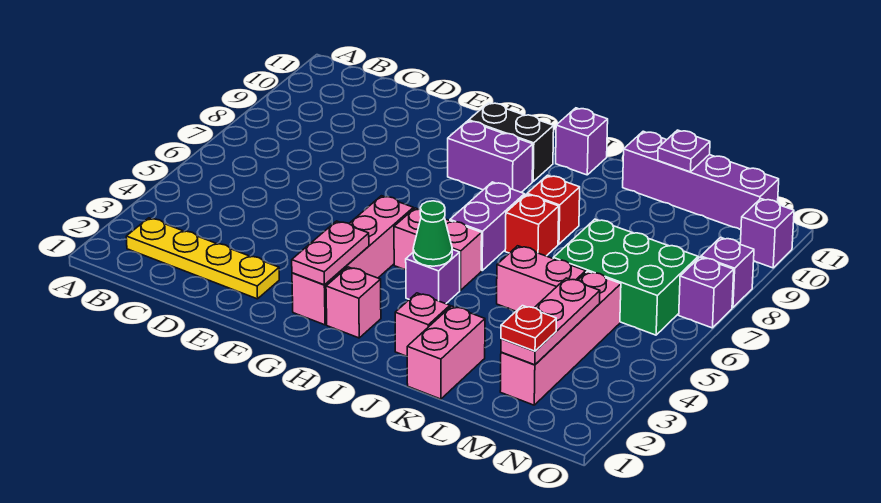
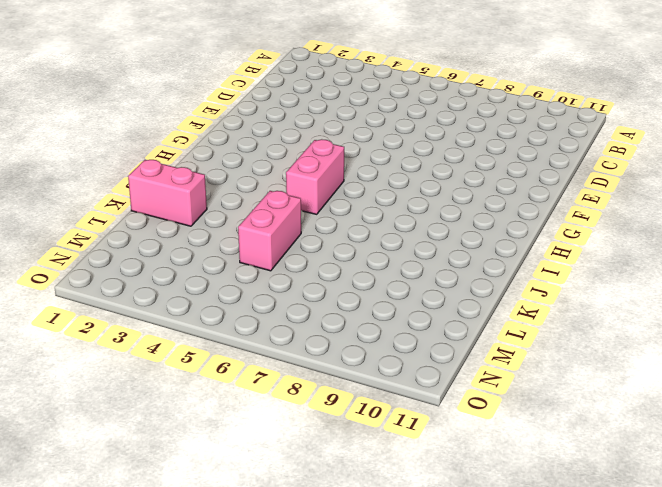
none -> yellow 1x4 plate [126,218,279,299]
none -> pink 1x4 brick [292,196,413,325]
none -> purple 1x2 brick [448,121,533,192]

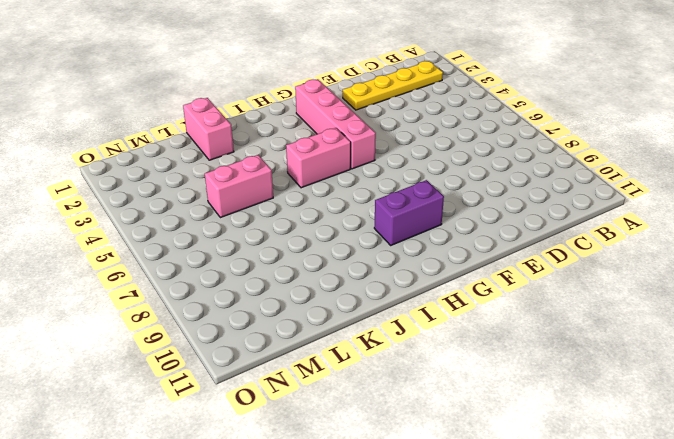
none -> black 1x2 brick [469,103,554,181]
none -> pink 1x1 brick [326,267,381,338]
none -> purple 1x1 brick [406,249,460,304]

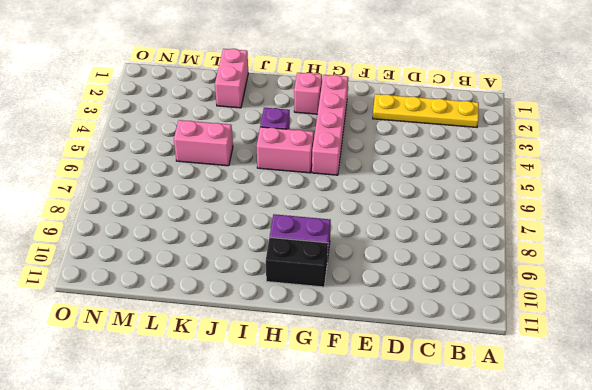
none -> purple 1x2 brick [450,182,525,270]
none -> purple 1x1 brick [556,108,608,175]
none -> pink 1x1 brick [395,293,450,356]

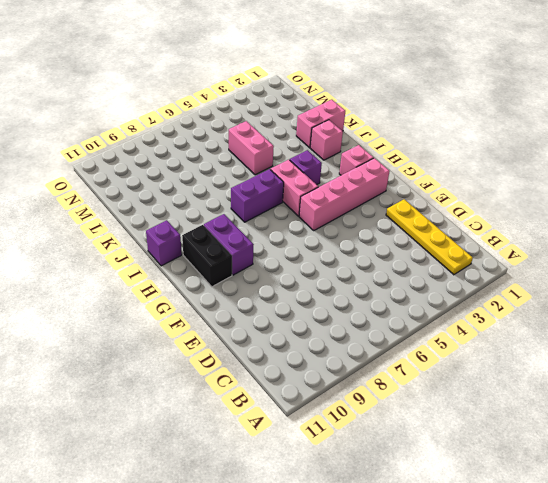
none -> red 1x1 brick [505,194,559,256]
none -> red 1x1 brick [527,175,580,244]
none -> purple 1x4 brick [623,131,779,230]

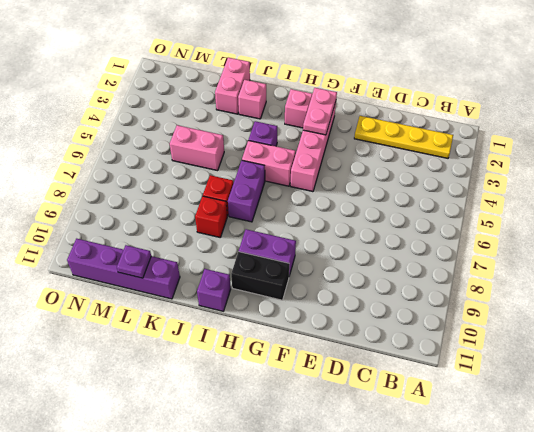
none -> green 2x3 brick [553,219,698,335]
none -> pink 1x4 brick [500,271,621,405]
none -> purple 1x1 brick [679,257,734,328]

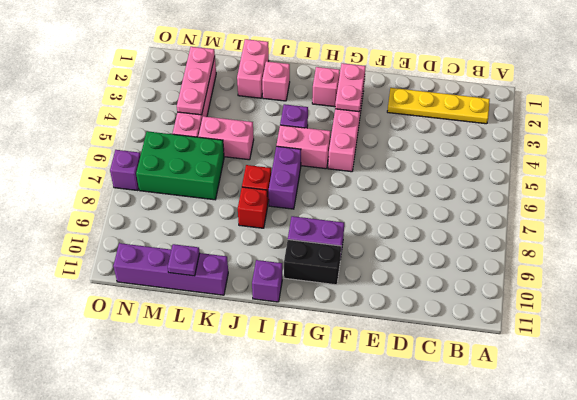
none -> purple 1x1 brick [701,237,754,308]
none -> purple 1x1 brick [740,199,794,268]
none -> green 1x1 cone [413,201,452,266]

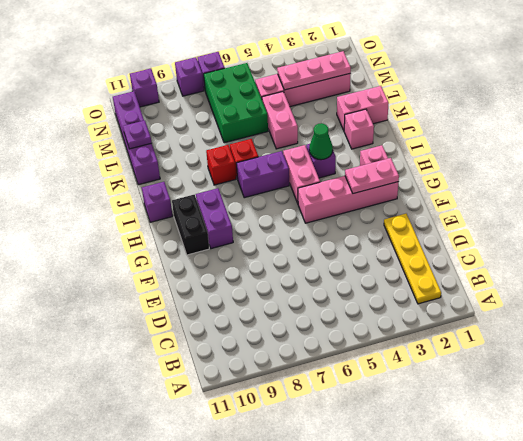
none -> red 1x1 plate [501,306,556,351]

